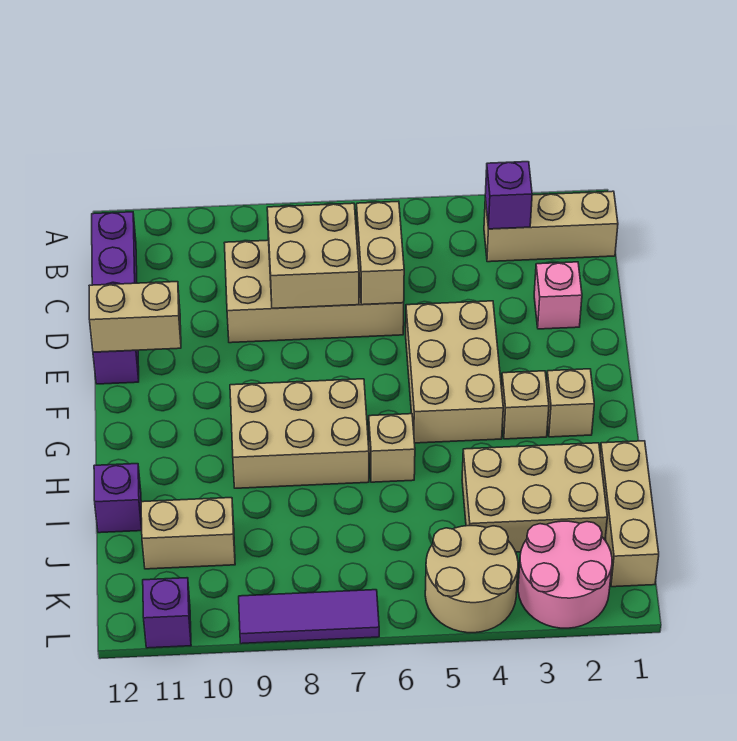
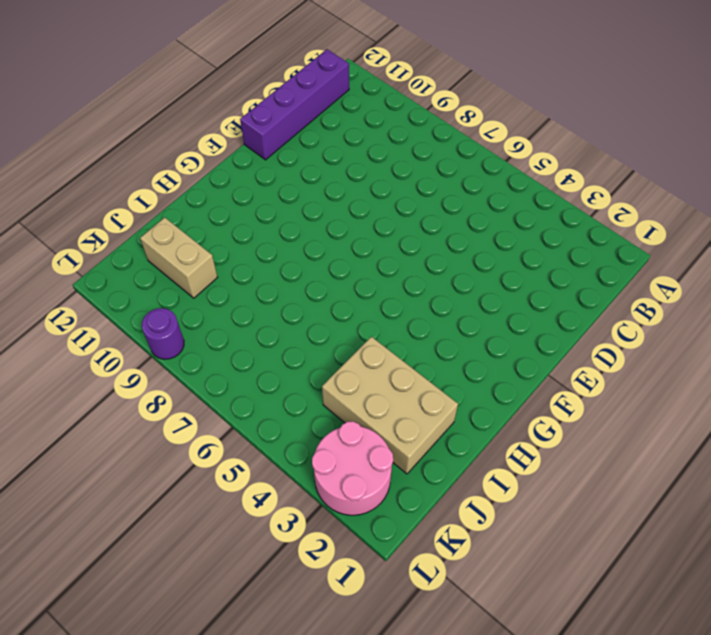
purple 1x1 round brick [142,308,184,359] -> purple 1x3 tile [239,590,379,644]
none -> tan 1x3 brick [484,191,618,262]
none -> tan 2x4 brick [224,240,404,343]
none -> pink 1x1 brick [534,262,582,329]

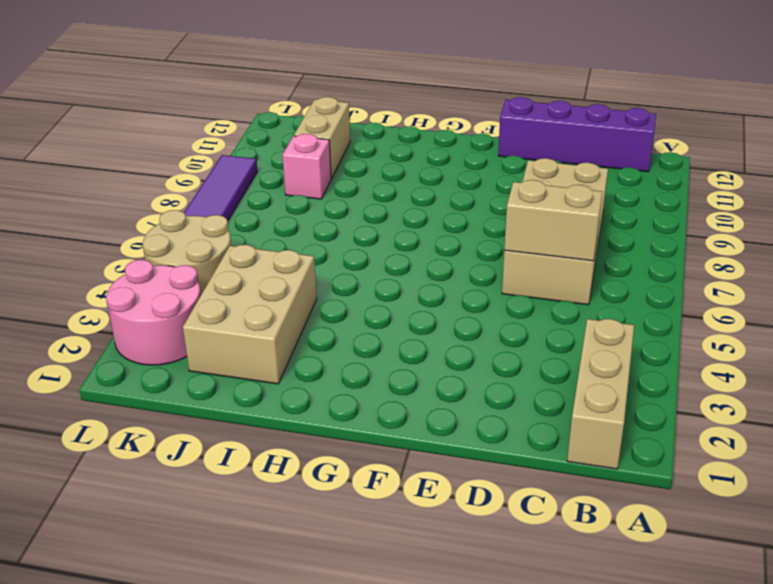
pink 1x1 brick [282,134,332,199] -> pink 1x1 brick moved to [534,262,582,329]
none -> tan 2x3 brick [406,301,503,443]
none -> tan 1x1 brick [547,369,594,437]
none -> tan 1x1 brick [501,371,549,439]

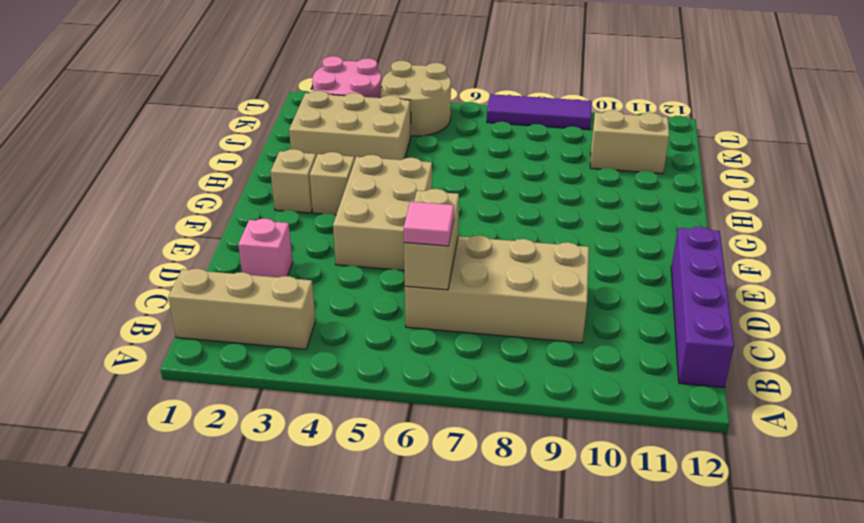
pink 1x1 tile [404,202,454,246] -> none
none -> tan 2x3 brick [230,379,369,488]
none -> tan 1x1 brick [369,414,415,482]
none -> tan 1x3 brick [600,441,659,587]

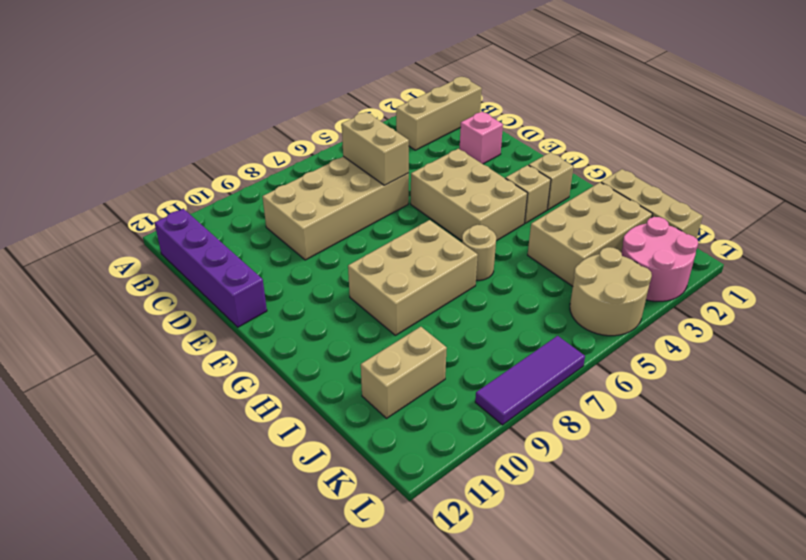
tan 1x1 round brick [462,225,496,280] -> tan 1x1 brick [369,414,415,482]
none -> purple 1x1 brick [94,464,142,533]
none -> purple 1x1 brick [143,578,191,648]
none -> purple 1x1 brick [485,162,532,229]

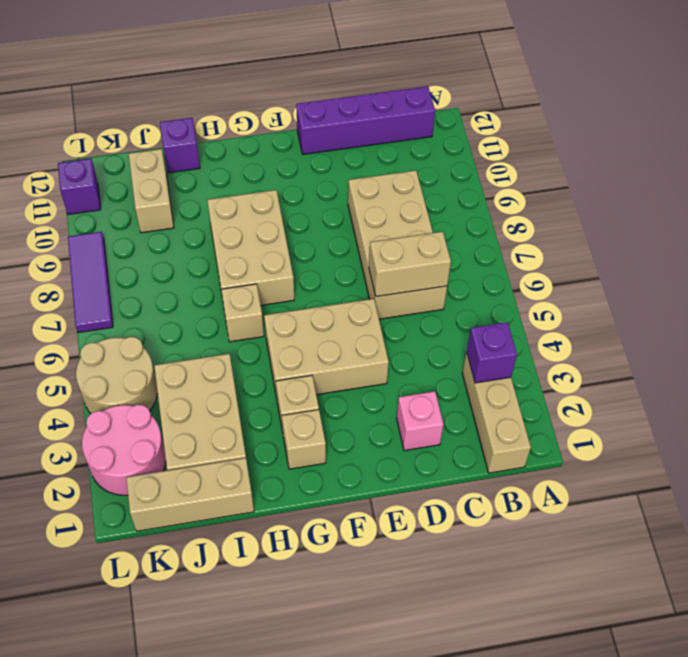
none -> tan 2x2 brick [267,203,359,308]
none -> tan 1x2 brick [89,282,181,352]

